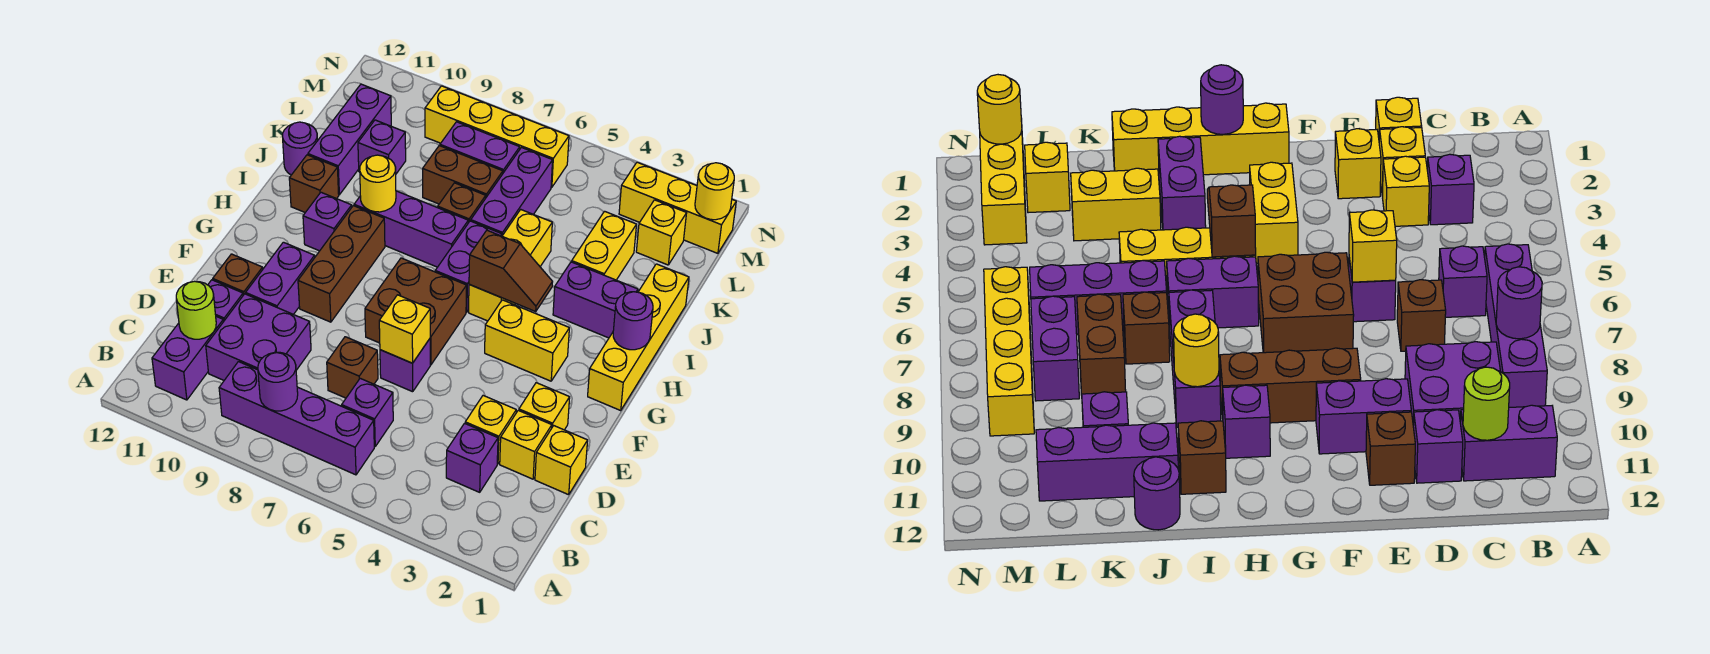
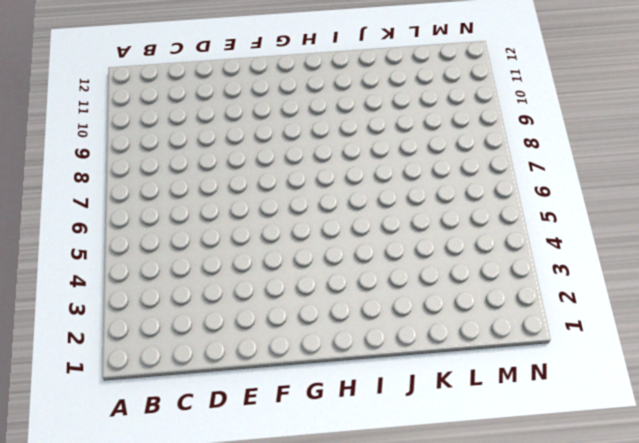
none -> purple 1x4 brick [219,362,374,475]
none -> purple 1x2 brick [152,316,223,400]
none -> purple 1x1 brick [446,423,498,492]
none -> purple 1x1 brick [342,378,393,447]

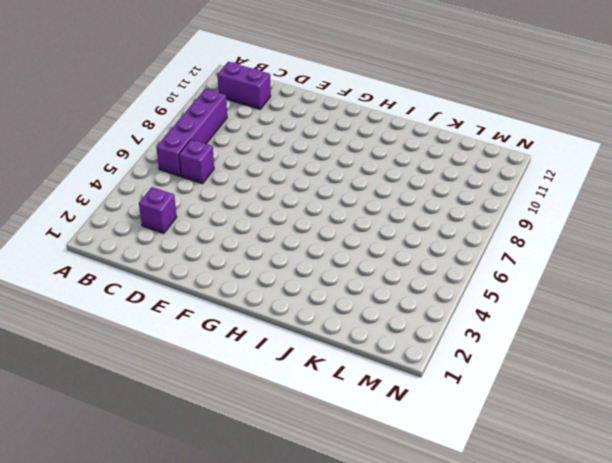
none -> purple 2x2 brick [206,294,311,380]
none -> yellow 1x1 brick [535,426,588,495]
none -> yellow 1x1 brick [500,410,552,479]
none -> yellow 1x1 brick [465,396,516,464]

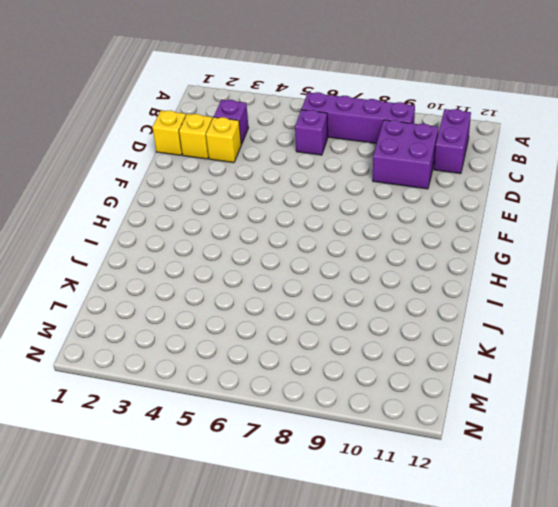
none -> brown 1x1 brick [327,337,378,398]
none -> purple 1x1 brick [208,280,243,322]
none -> yellow 1x1 brick [519,383,570,430]
none -> purple 1x1 brick [380,339,430,392]

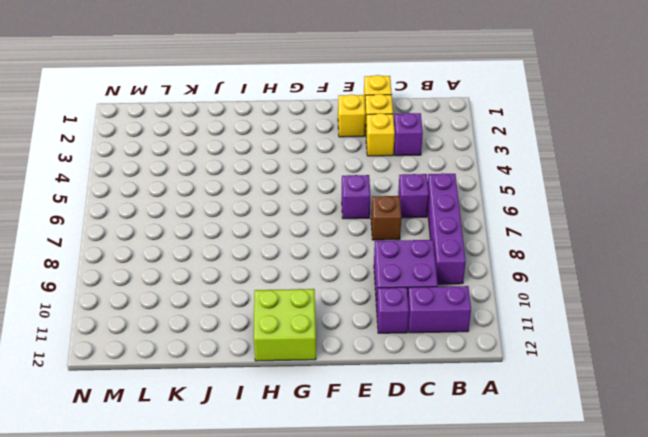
lime 2x2 brick [254,289,316,361] -> none
none -> purple 1x2 brick [246,242,315,315]
none -> brown 1x1 brick [213,254,263,295]
none -> brown 2x2 brick [365,258,467,365]
none -> brown 1x3 brick [298,206,385,322]

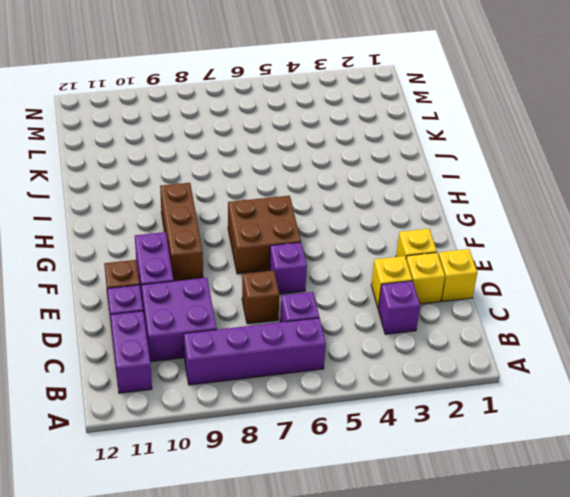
none -> yellow 1x4 brick [588,264,689,410]
none -> yellow 1x2 brick [485,300,569,381]
none -> yellow 1x3 brick [469,210,552,321]
none -> purple 1x2 brick [435,221,502,312]

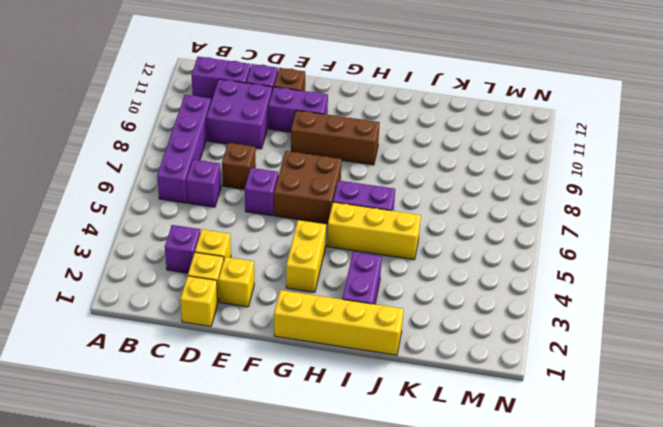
none -> purple 1x1 brick [303,192,352,251]
none -> purple 1x3 brick [354,191,468,267]
none -> brown 1x1 brick [289,155,339,212]
none -> yellow 1x2 brick [572,211,637,280]

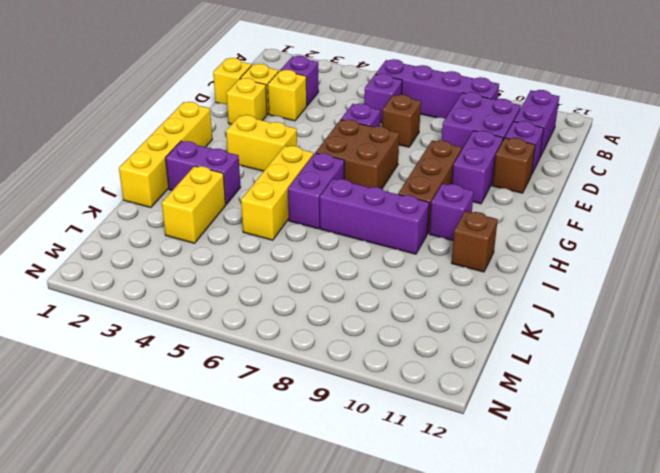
none -> purple 1x3 brick [471,148,553,235]
none -> brown 1x1 brick [438,183,486,223]
none -> purple 1x3 brick [308,84,391,195]
none -> purple 1x1 round brick [283,122,318,175]

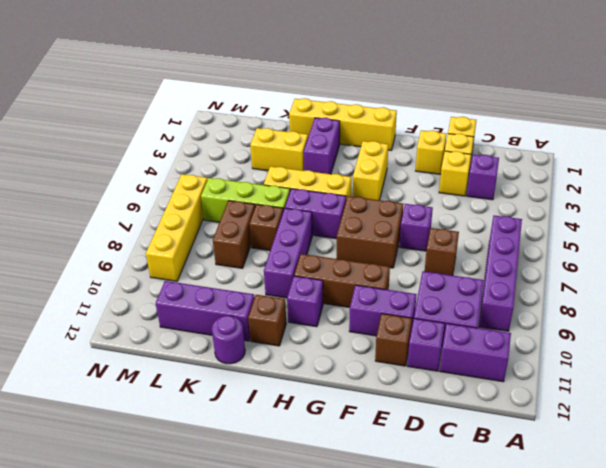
lime 1x3 brick [201,178,290,222] -> purple 1x3 brick [471,148,553,235]
none -> purple 1x1 brick [342,378,393,447]
none -> purple 1x1 brick [358,120,406,174]
none -> yellow 1x1 brick [636,200,687,265]
none -> purple 1x2 brick [440,122,520,173]

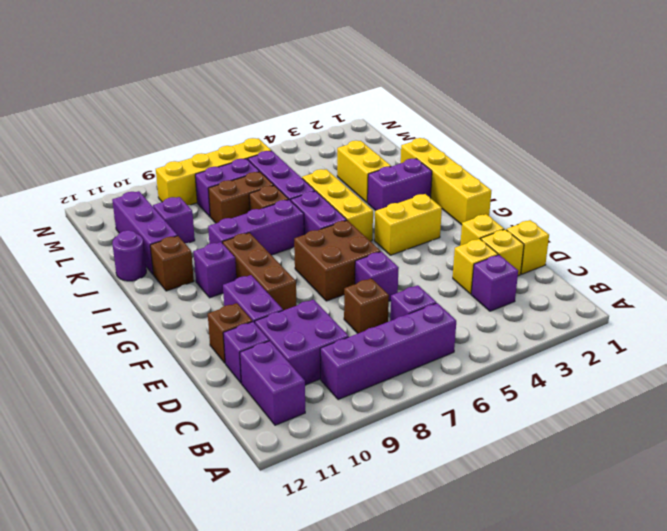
none -> yellow 1x1 brick [636,200,687,265]
none -> yellow 1x3 brick [619,162,736,253]
none -> purple 1x1 round brick [258,352,298,411]
none -> lime 1x1 round brick [176,281,216,339]

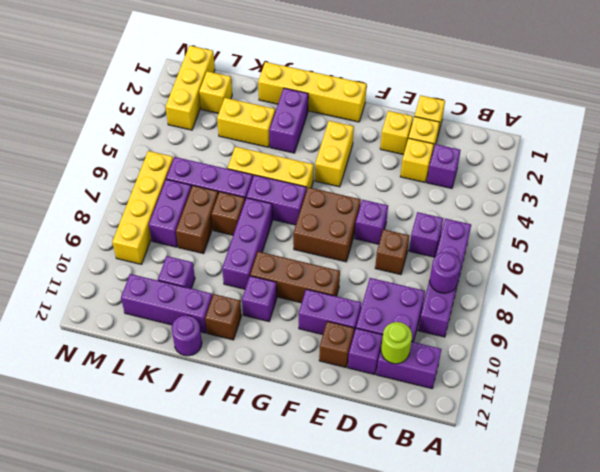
none -> yellow 1x1 brick [379,295,430,363]
none -> purple 1x1 round brick [613,292,653,350]
none -> brown 1x2 slope [469,230,552,311]
none -> yellow 1x1 round brick [360,155,396,212]

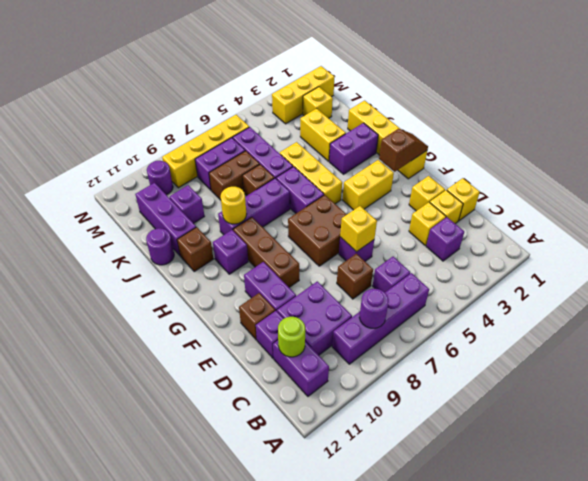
brown 1x2 slope [379,129,428,172] -> brown 1x2 slope moved to [469,230,552,311]
purple 1x1 round brick [147,161,173,195] -> purple 1x1 round brick moved to [613,292,653,350]
none -> yellow 1x1 round brick [695,163,734,220]

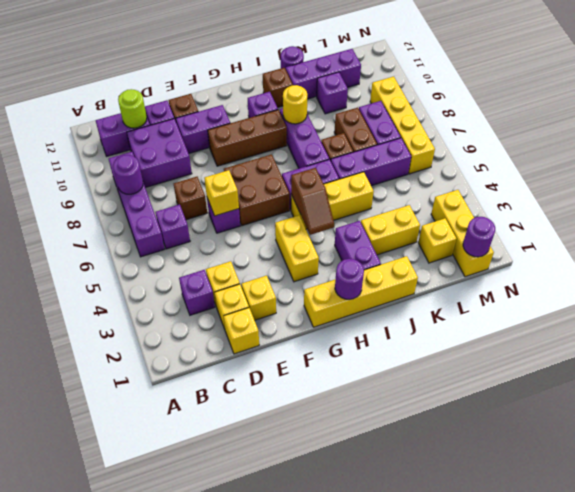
purple 1x1 round brick [463,217,495,257] -> yellow 1x1 round brick [695,163,734,220]

